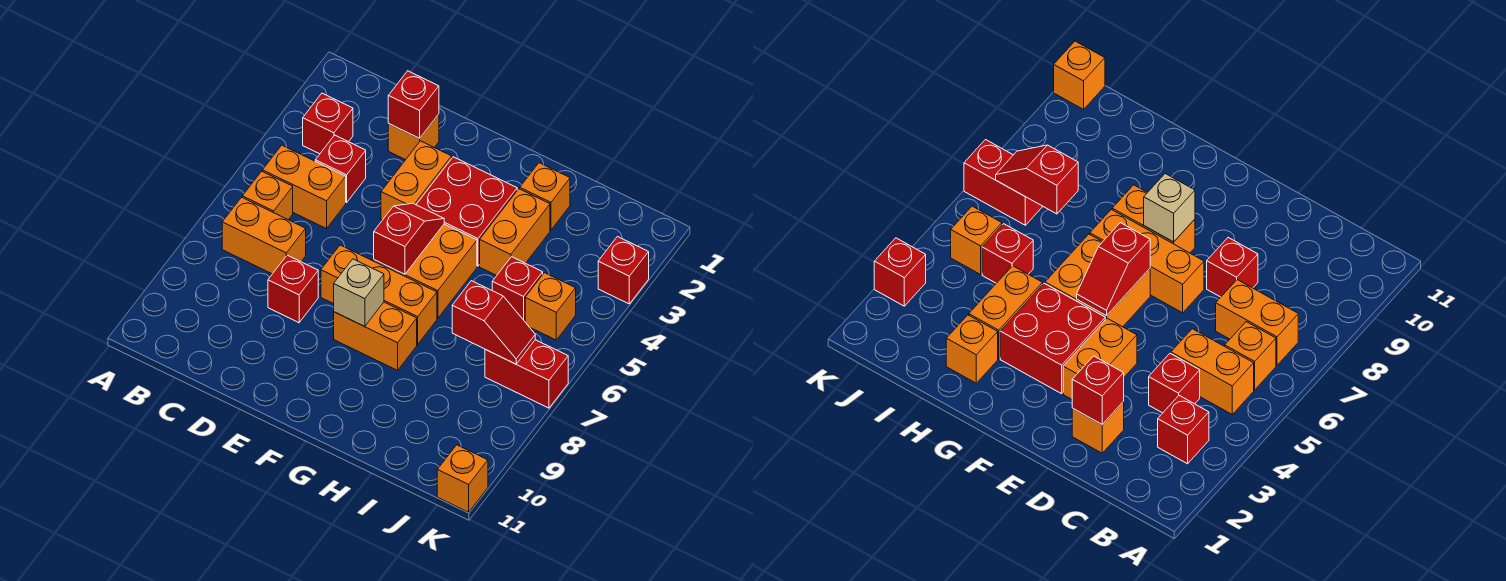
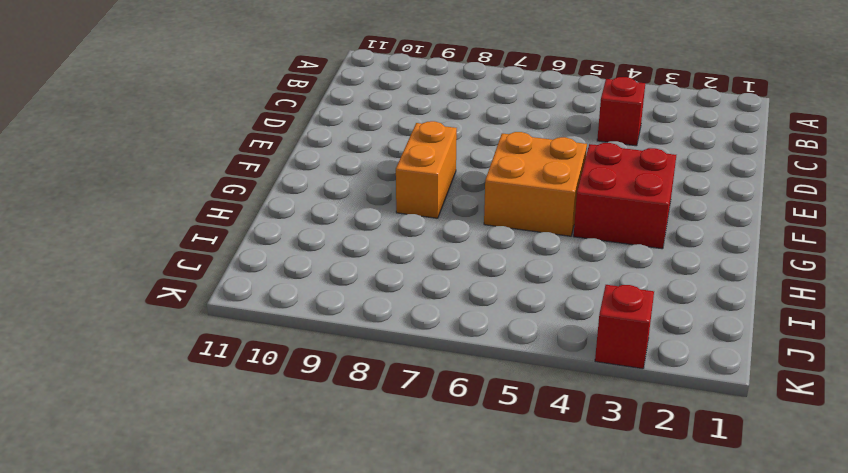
none -> red 1x1 brick [303,93,353,154]
none -> orange 1x2 brick [263,145,346,229]
none -> orange 1x1 brick [242,171,293,220]

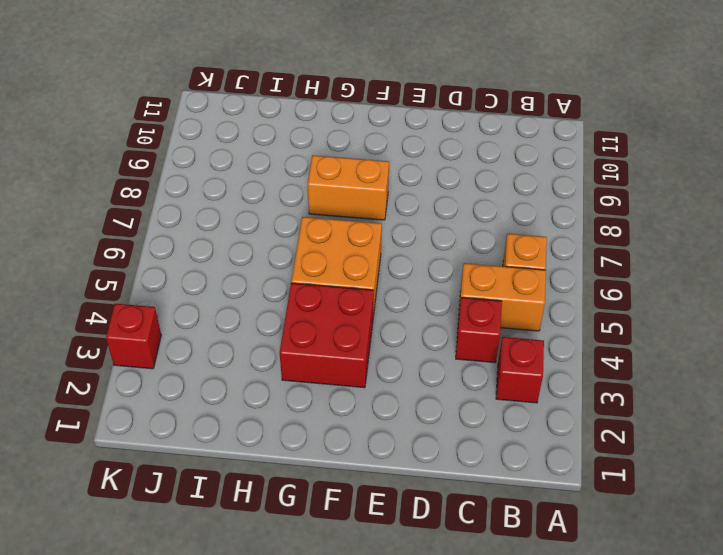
none -> orange 1x2 brick [222,197,306,274]
none -> orange 1x1 brick [388,114,439,160]
none -> red 1x1 brick [268,255,318,323]

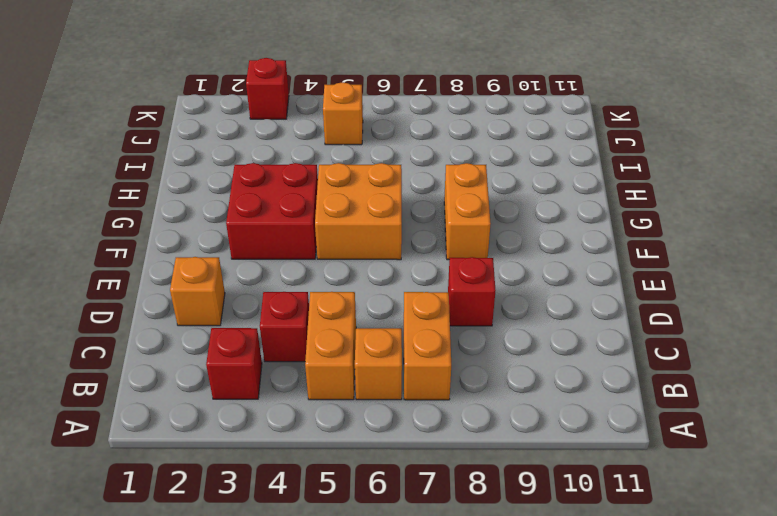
none -> orange 1x2 brick [381,141,452,220]
none -> orange 1x3 brick [321,245,437,344]
none -> orange 1x1 brick [520,163,570,230]

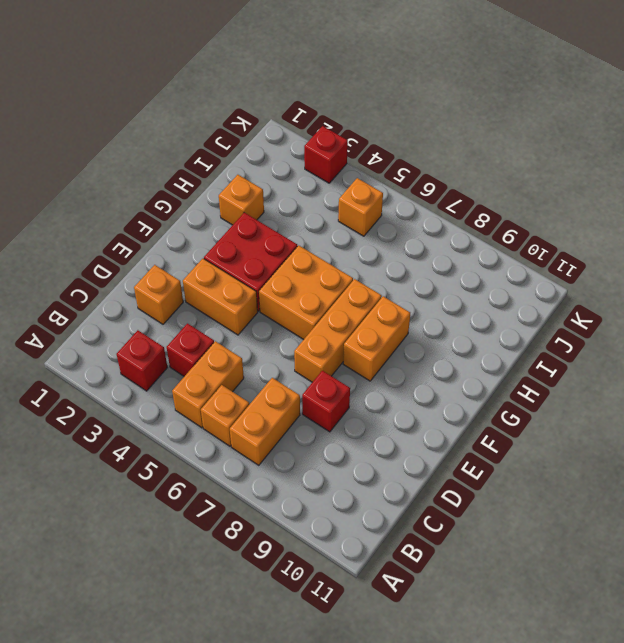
none -> orange 1x2 brick [480,189,550,275]
none -> red 1x1 brick [492,257,543,321]
none -> red 1x2 brick [485,340,568,408]

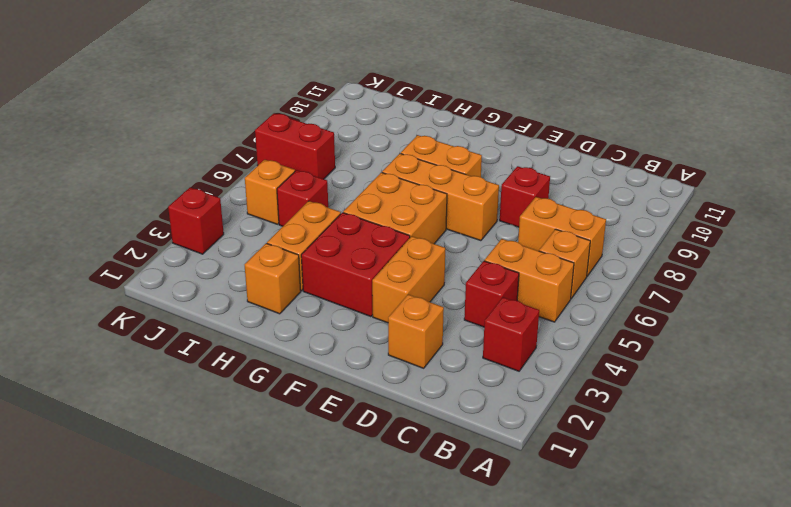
none -> orange 1x1 brick [437,445,488,512]
none -> red 1x1 brick [388,71,439,138]
none -> red 1x2 slope [374,203,444,274]

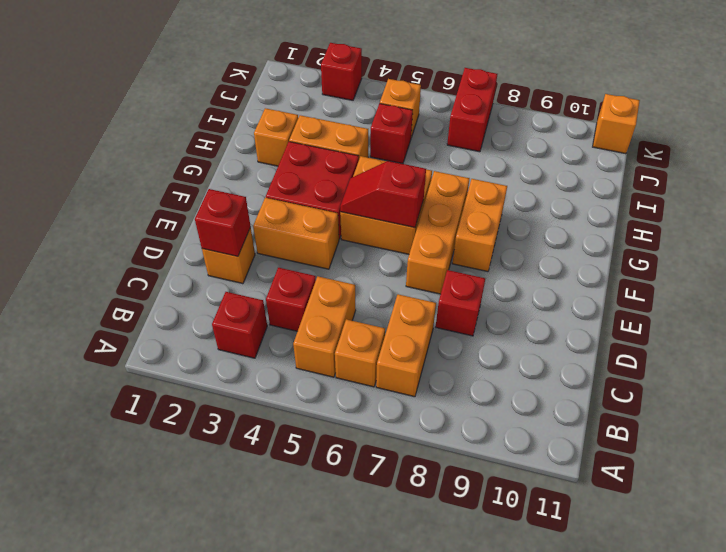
none -> tan 1x1 brick [334,259,384,327]
none -> red 1x2 slope [452,281,535,364]

